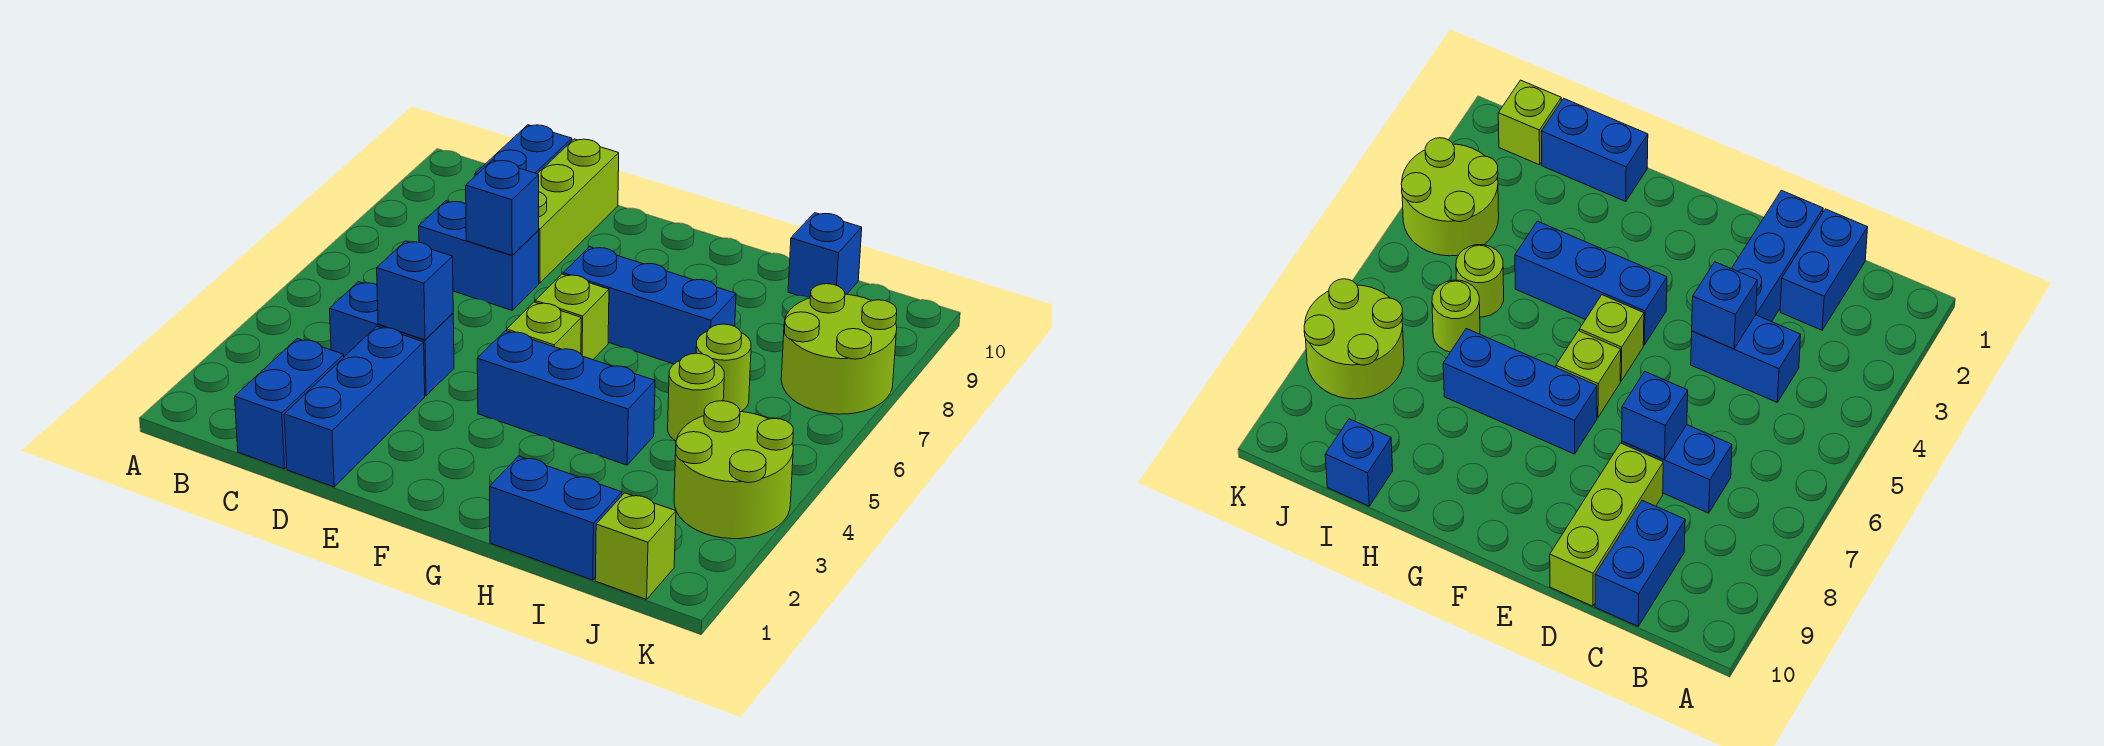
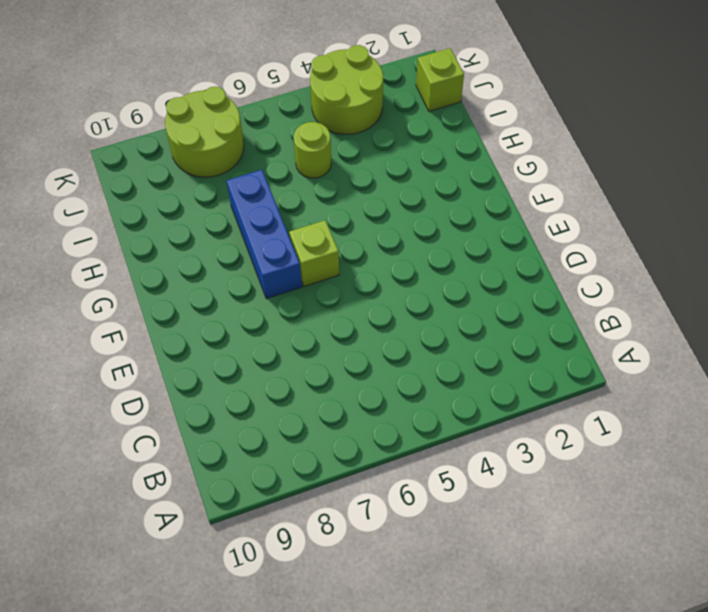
none -> blue 1x2 brick [235,339,344,469]
none -> blue 1x2 brick [330,282,454,396]
none -> blue 1x2 brick [419,201,539,310]

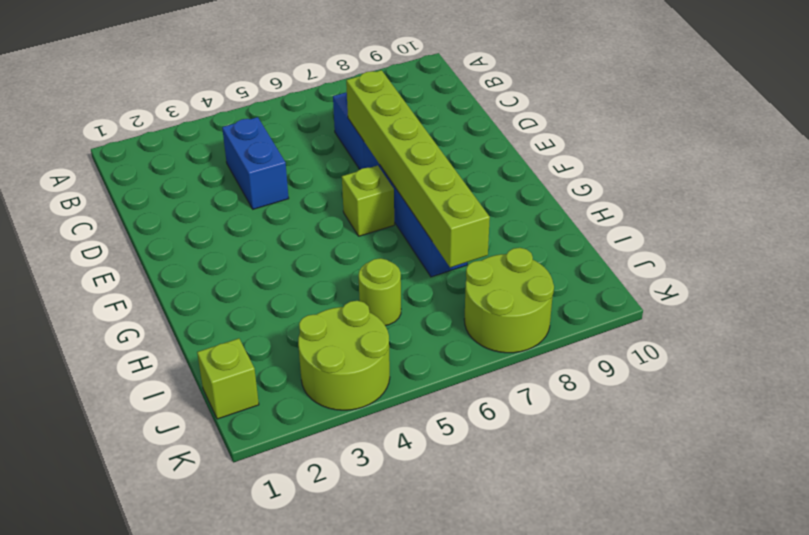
lime 1x6 brick [346,70,490,268] -> blue 1x1 brick [466,160,539,255]
none -> blue 1x2 brick [235,339,344,469]
none -> blue 1x2 brick [475,125,572,176]
none -> blue 1x3 brick [284,326,425,487]

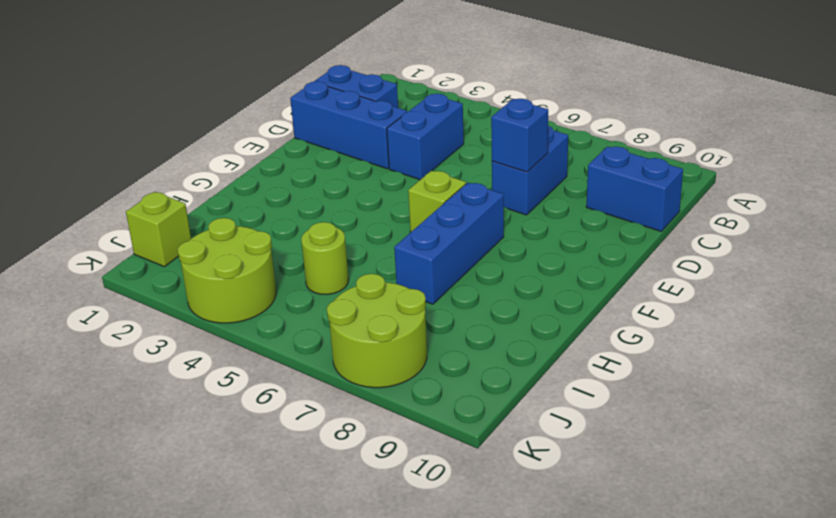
none -> lime 1x3 brick [538,139,619,283]
none -> blue 1x3 brick [477,331,655,465]
none -> lime 1x1 brick [507,302,581,354]

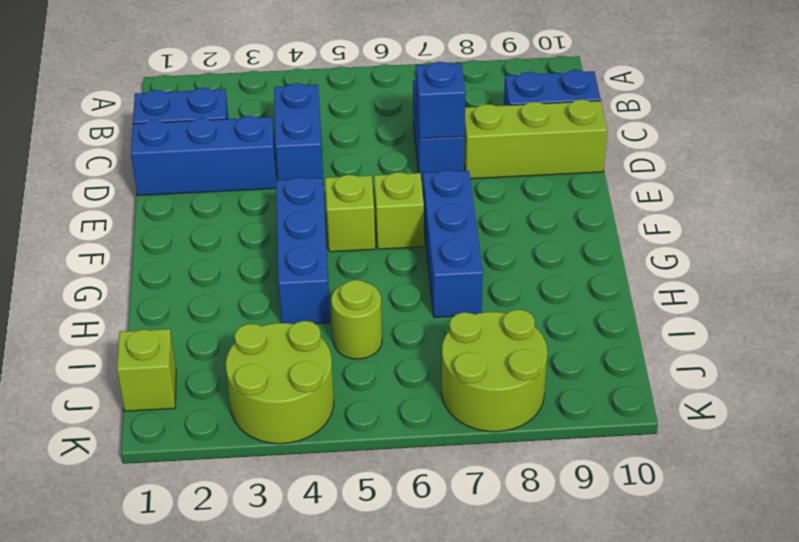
none -> blue 1x2 brick [490,456,622,580]
none -> lime 1x1 round brick [696,324,751,412]
none -> blue 1x1 brick [788,213,862,298]

